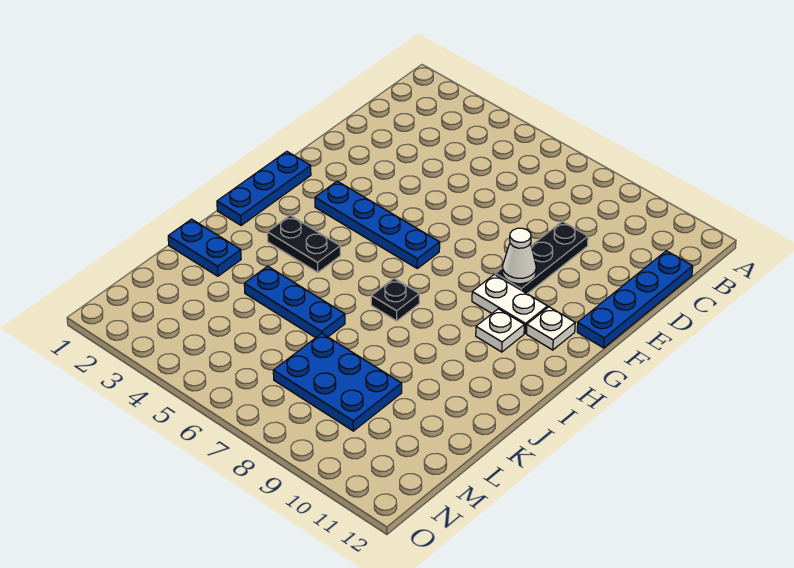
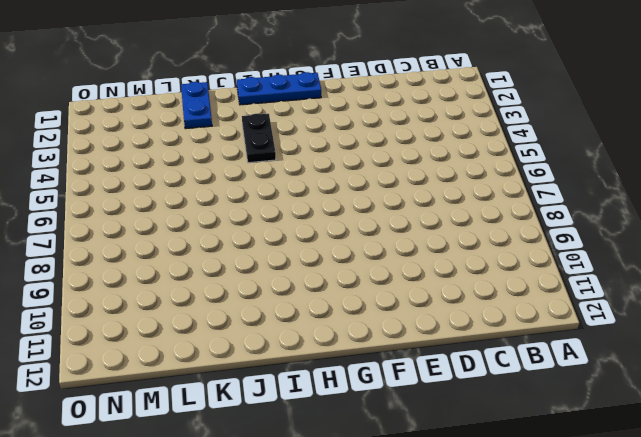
none -> blue 1x4 plate [577,251,693,348]
none -> black 1x3 plate [495,221,588,294]
none -> blue 1x4 plate [315,181,440,268]

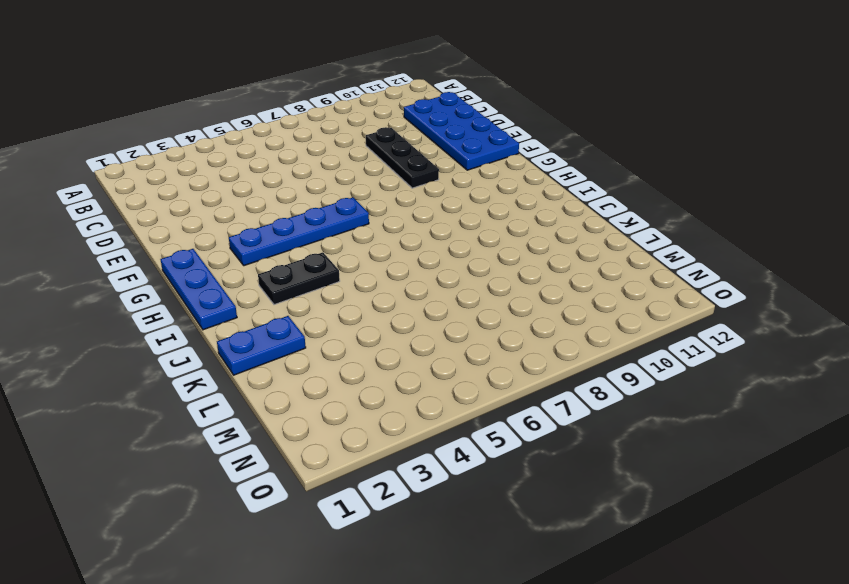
blue 2x4 plate [404,92,519,170] -> blue 1x4 plate [577,251,693,348]
none -> white 1x2 plate [472,274,548,333]
none -> white 1x1 plate [527,307,575,350]
none -> white 1x1 plate [476,309,524,352]

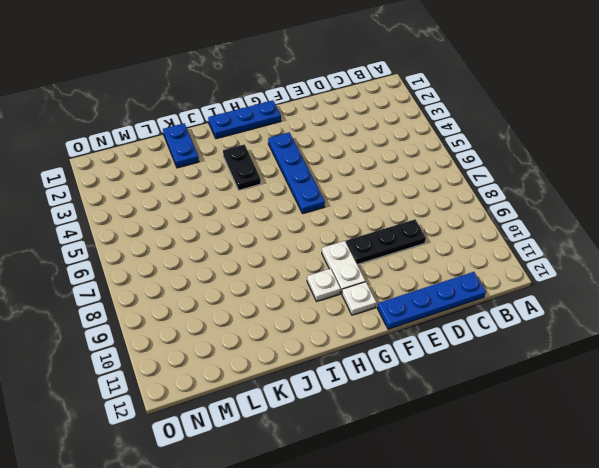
none -> black 1x1 plate [371,279,419,321]
none -> blue 1x3 plate [244,266,345,338]
none -> blue 2x3 plate [273,333,402,431]

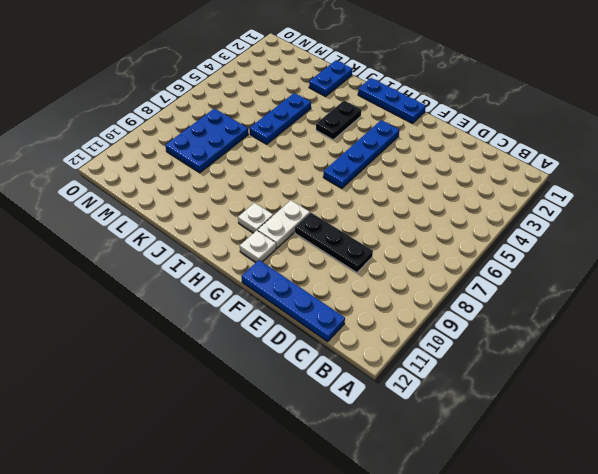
none -> black 1x1 plate [371,279,419,321]
none -> white 1x1 cone [502,228,536,284]

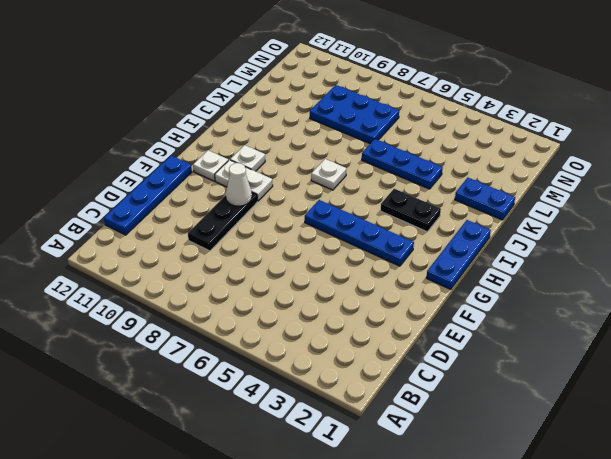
white 1x1 plate [311,159,346,190] -> black 1x1 plate [371,279,419,321]

